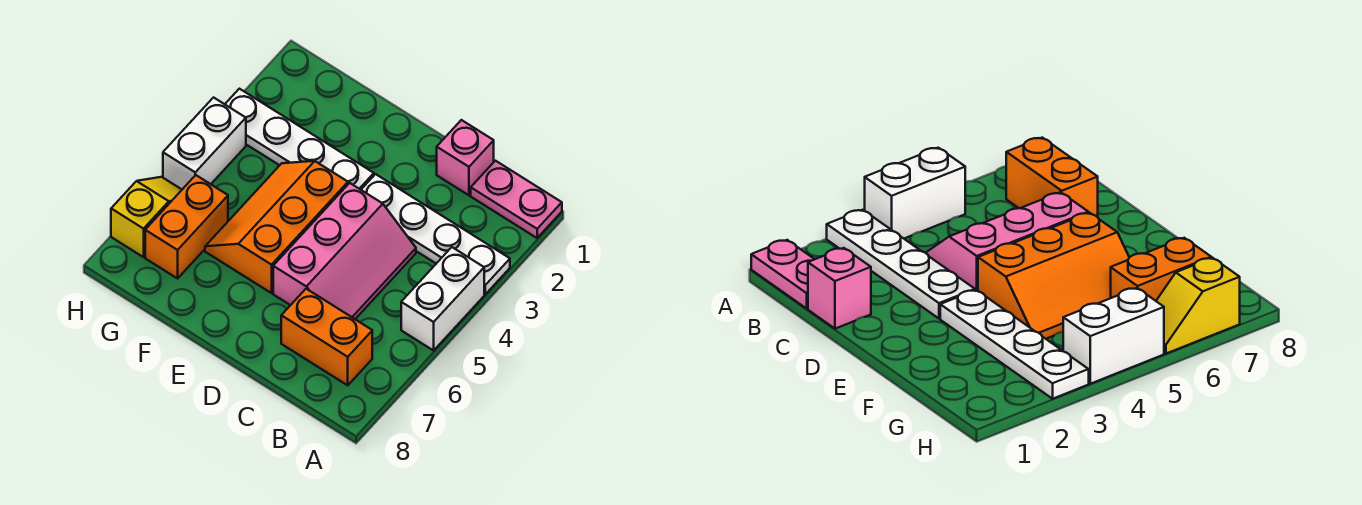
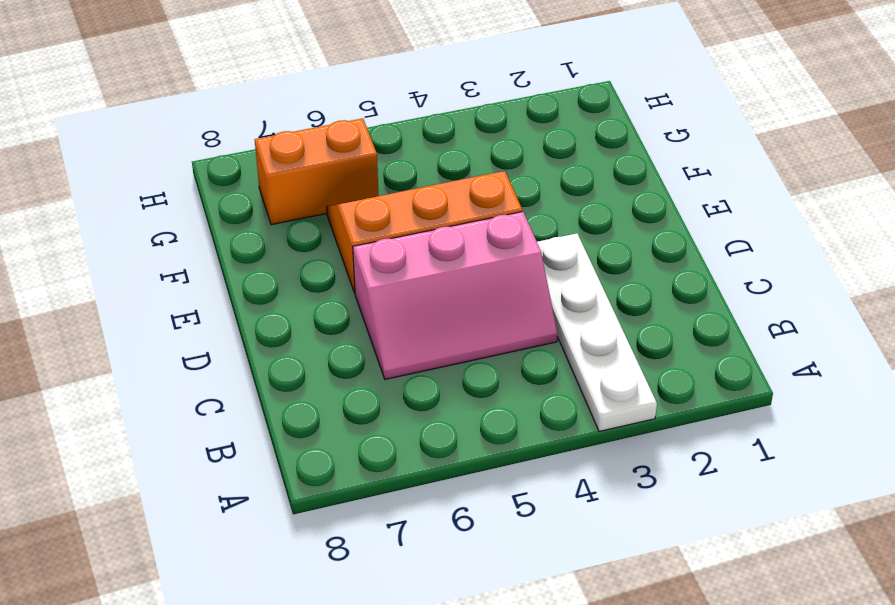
none -> pink 1x2 plate [471,161,562,238]
none -> white 1x2 brick [401,247,484,350]

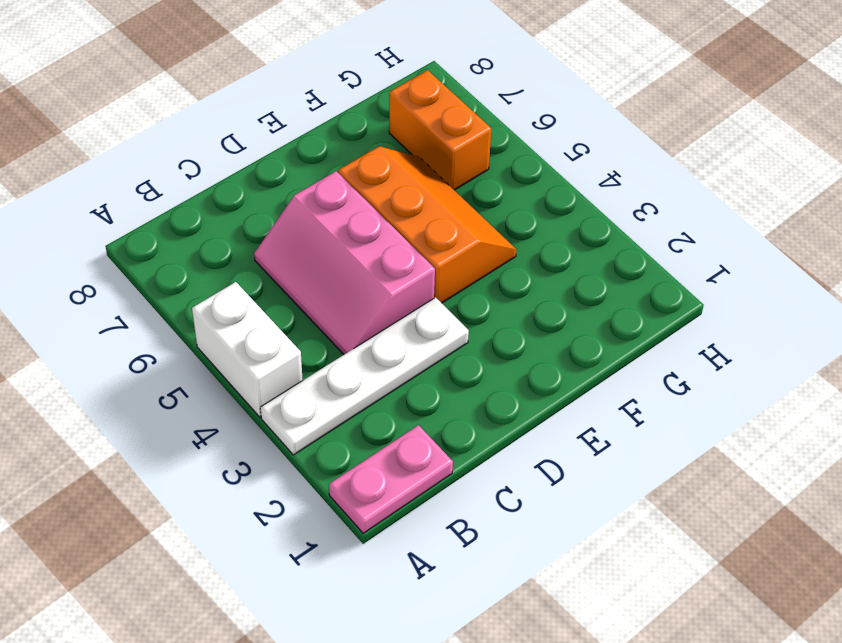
none -> orange 1x2 brick [281,289,372,385]
none -> pink 1x1 brick [437,120,494,195]

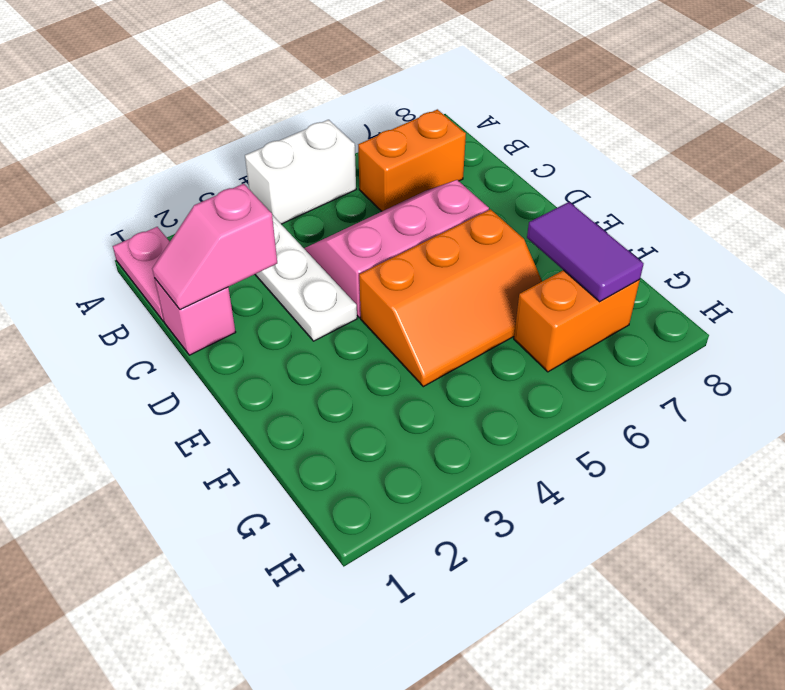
orange 1x2 brick [358,109,466,211] -> orange 1x2 brick turned to [281,289,372,385]
pink 1x2 slope [152,184,277,309] -> none
purple 1x2 tile [527,202,643,302] -> none
none -> white 1x4 plate [225,89,374,190]
none -> white 1x2 brick [163,98,246,189]

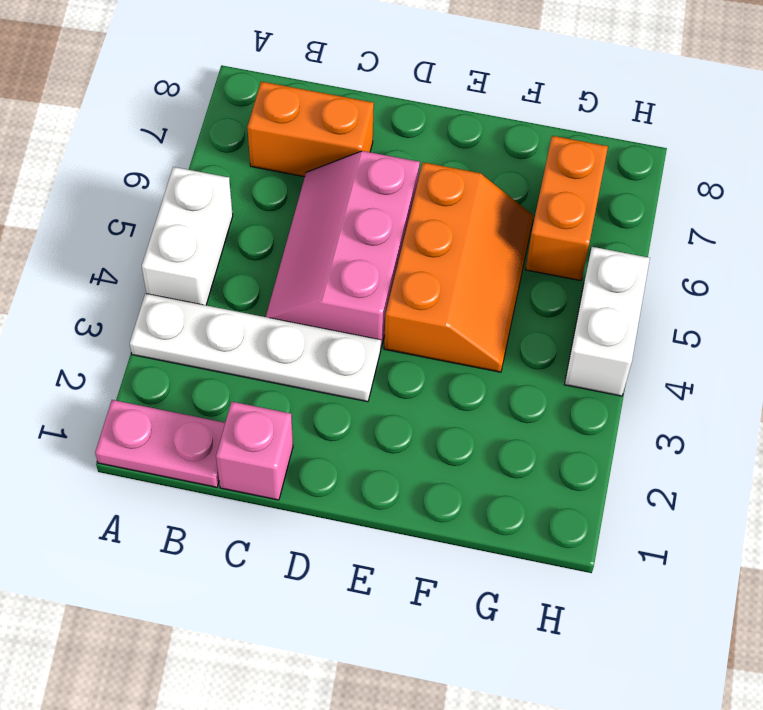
none -> white 1x4 plate [225,89,374,190]
none -> yellow 1x2 slope [111,177,182,257]

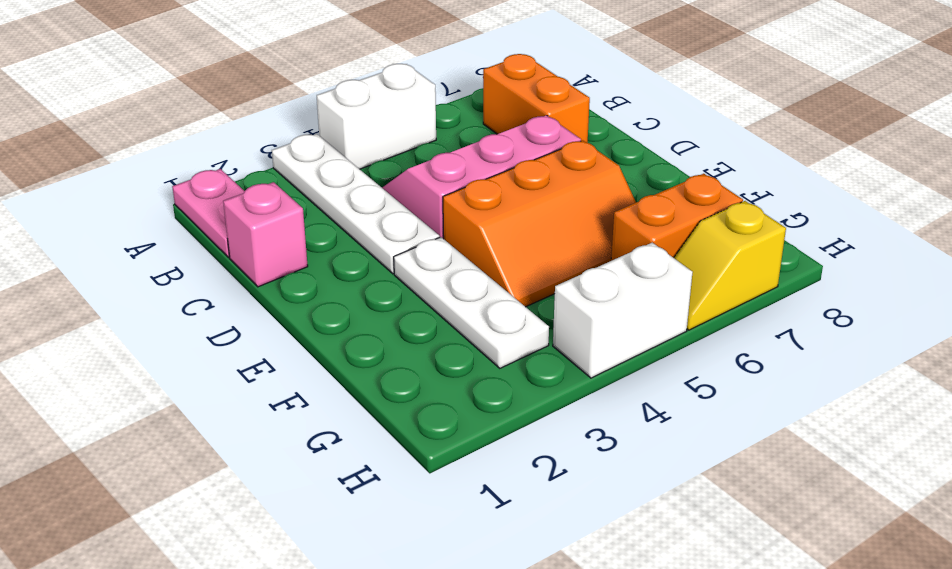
white 1x3 plate [394,237,549,368] -> white 1x4 plate [225,89,374,190]

